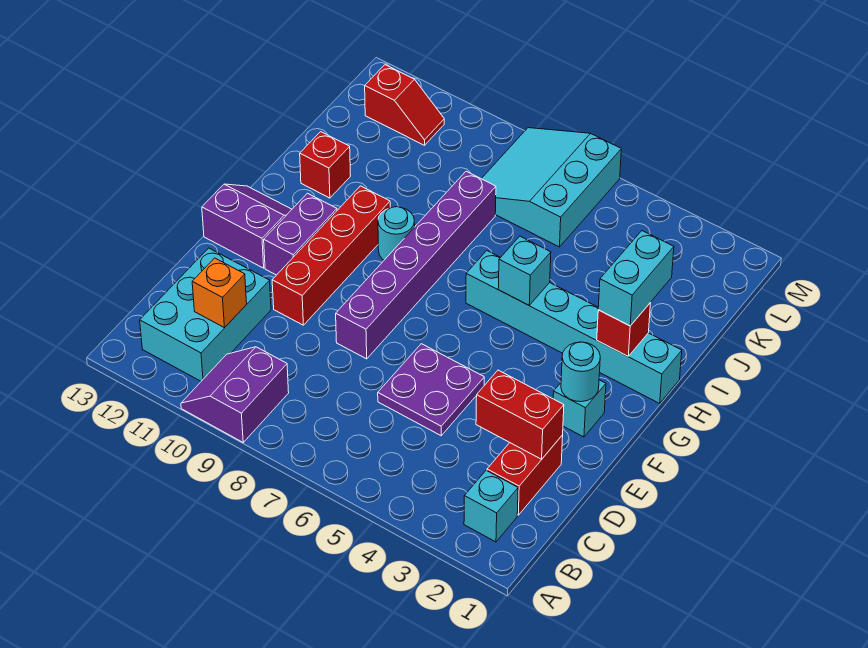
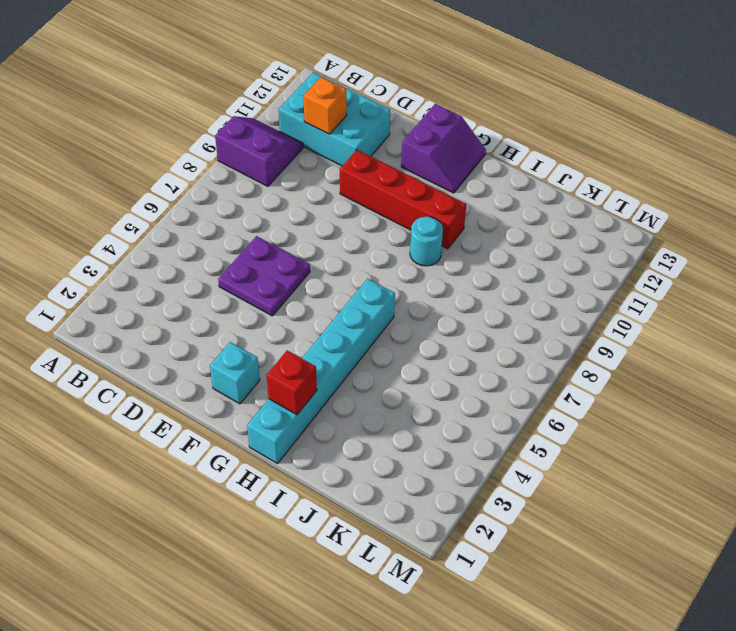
none -> cyan 1x1 brick [464,471,518,542]
none -> red 1x2 brick [487,435,563,515]
none -> purple 1x6 brick [336,171,496,359]

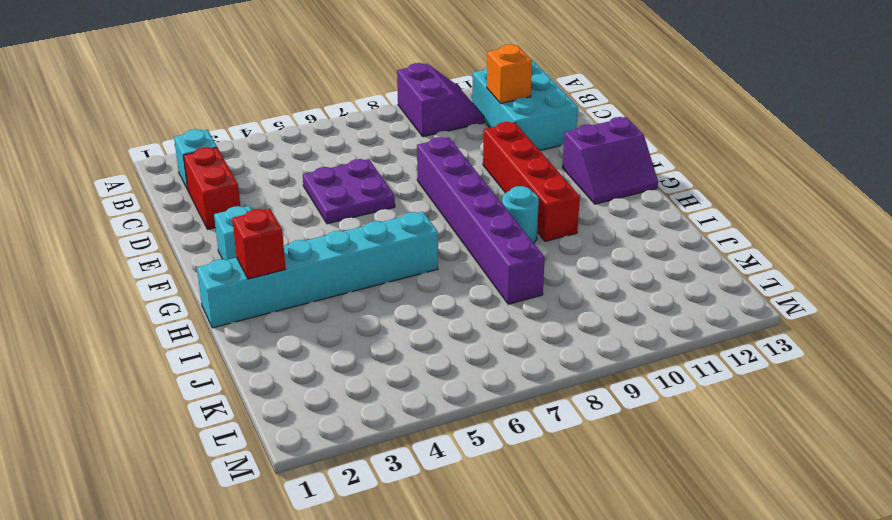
none -> purple 1x2 brick [264,193,337,275]
none -> red 1x1 brick [300,132,351,198]
none -> cyan 3x3 slope [481,128,621,247]

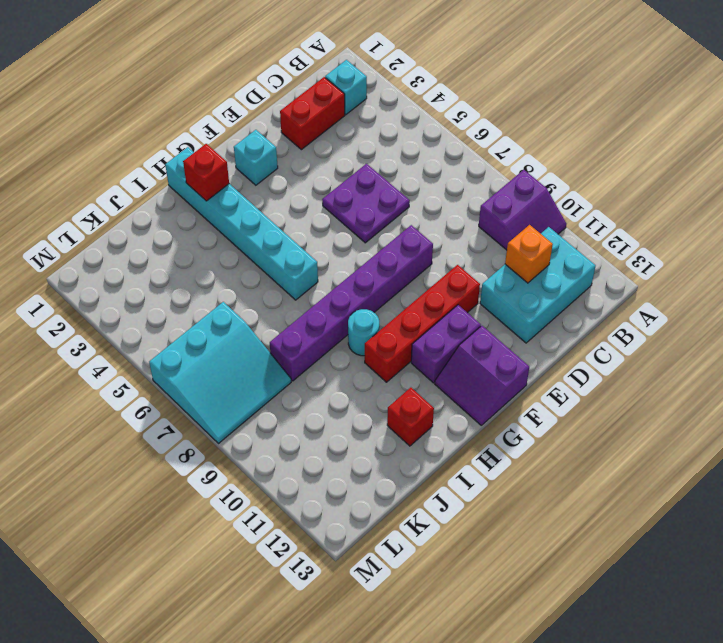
none -> red 1x2 slope [365,65,444,145]
none -> red 1x2 brick [476,370,564,459]
none -> cyan 1x1 round brick [561,342,600,402]

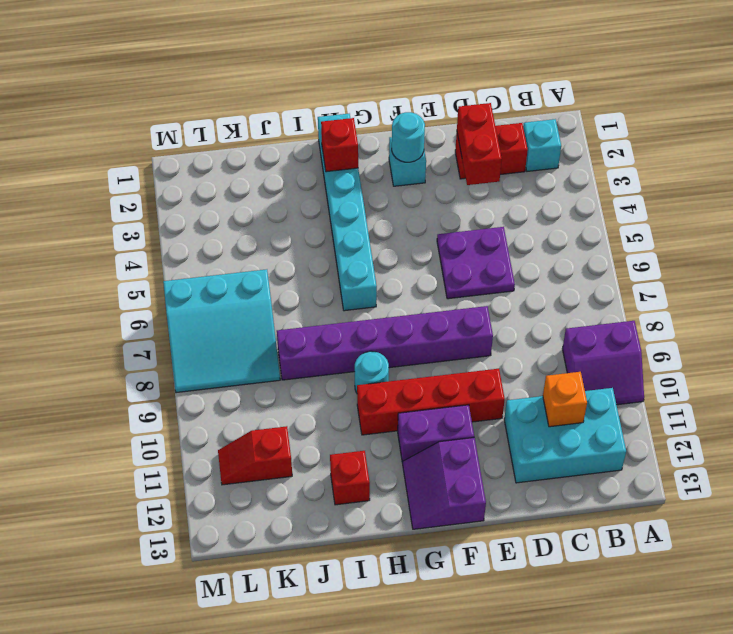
red 1x2 slope [218,426,292,485] -> red 1x2 slope turned to [365,65,444,145]
none -> cyan 1x1 brick [498,236,551,305]
none -> cyan 1x2 brick [598,231,674,326]

